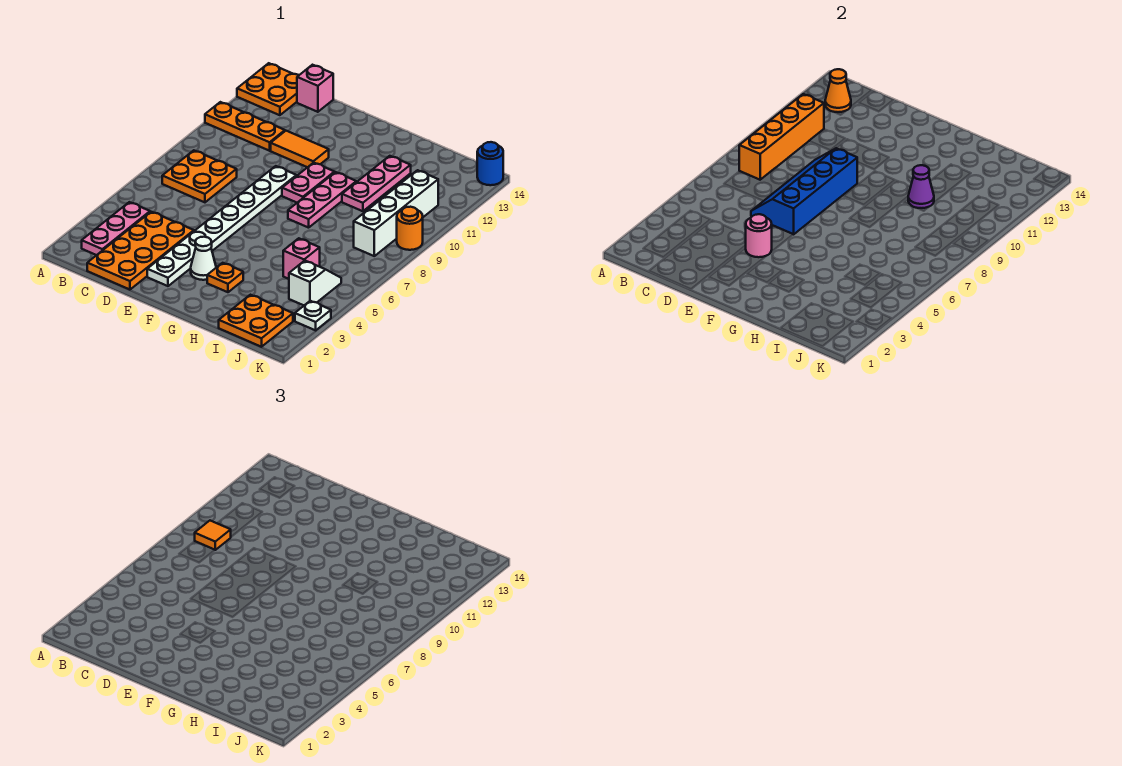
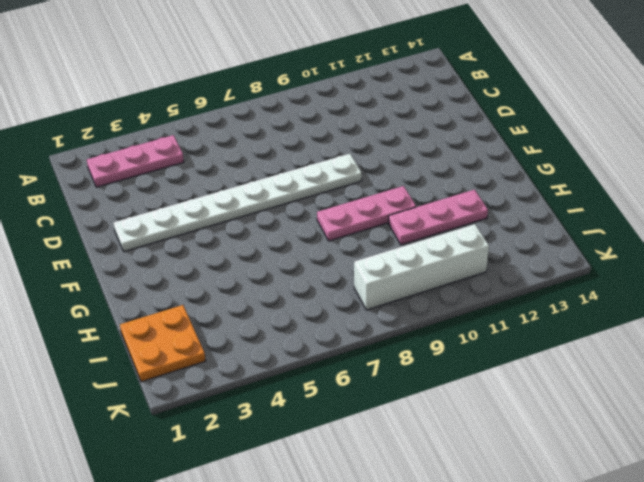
none -> orange 1x3 plate [205,102,285,151]
none -> orange 2x2 plate [237,63,299,115]
none -> orange 2x2 plate [162,150,237,202]

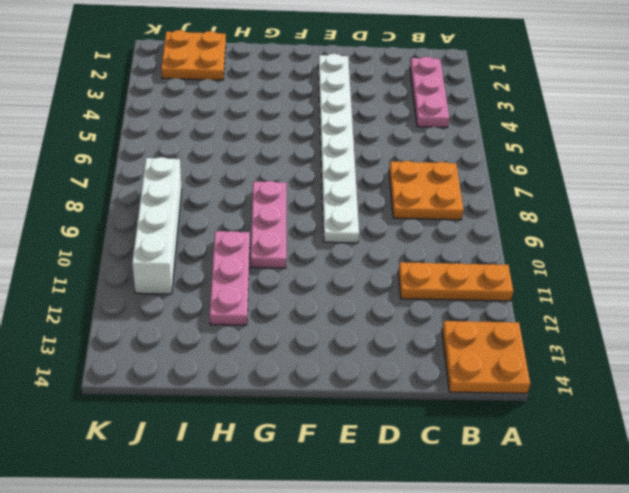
none -> orange 2x4 plate [87,212,194,290]
none -> pink 1x1 brick [297,65,333,112]
none -> orange 1x2 tile [271,131,329,167]

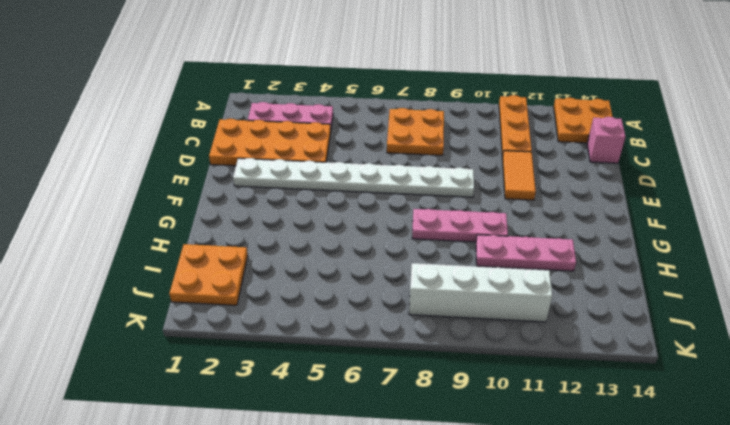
none -> white 1x1 cone [191,237,216,280]
none -> pink 1x2 plate [282,163,334,203]
none -> orange 1x1 plate [207,263,243,292]

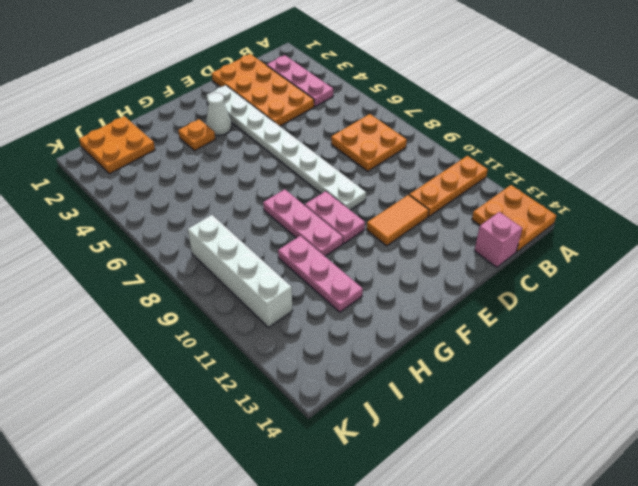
none -> pink 1x1 brick [283,238,320,279]
none -> white 1x2 slope [289,261,341,305]
none -> white 1x1 plate [295,301,331,330]

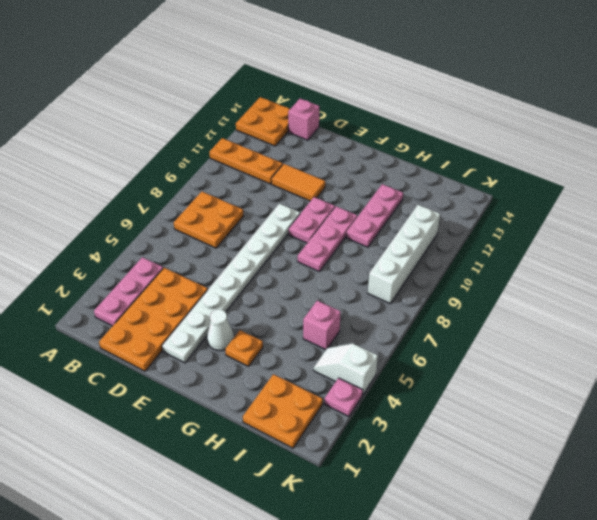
white 1x2 slope [314,343,378,395] -> white 1x2 slope turned to [289,261,341,305]
pink 1x1 plate [324,378,363,416] -> white 1x1 plate [295,301,331,330]
none -> orange 1x1 round brick [397,207,423,250]
none -> blue 1x1 round brick [477,142,503,185]
none -> orange 1x4 brick [739,94,824,180]

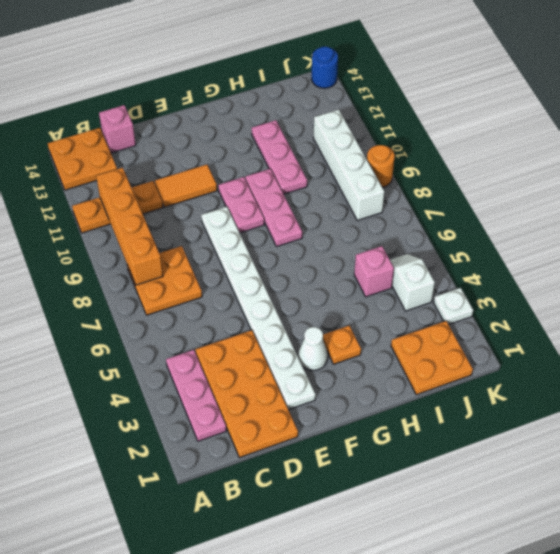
none -> orange 1x1 cone [825,69,851,112]
none -> blue 2x4 slope [751,148,857,235]
none -> pink 1x1 round brick [746,214,772,257]

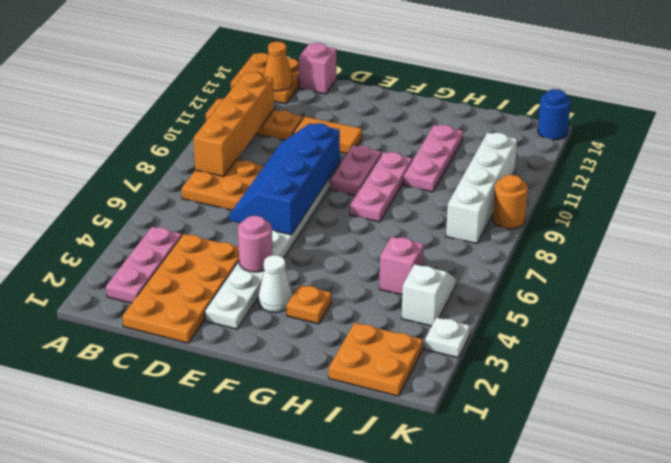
none -> purple 1x1 cone [908,165,934,208]
none -> orange 1x1 tile [195,521,231,550]

